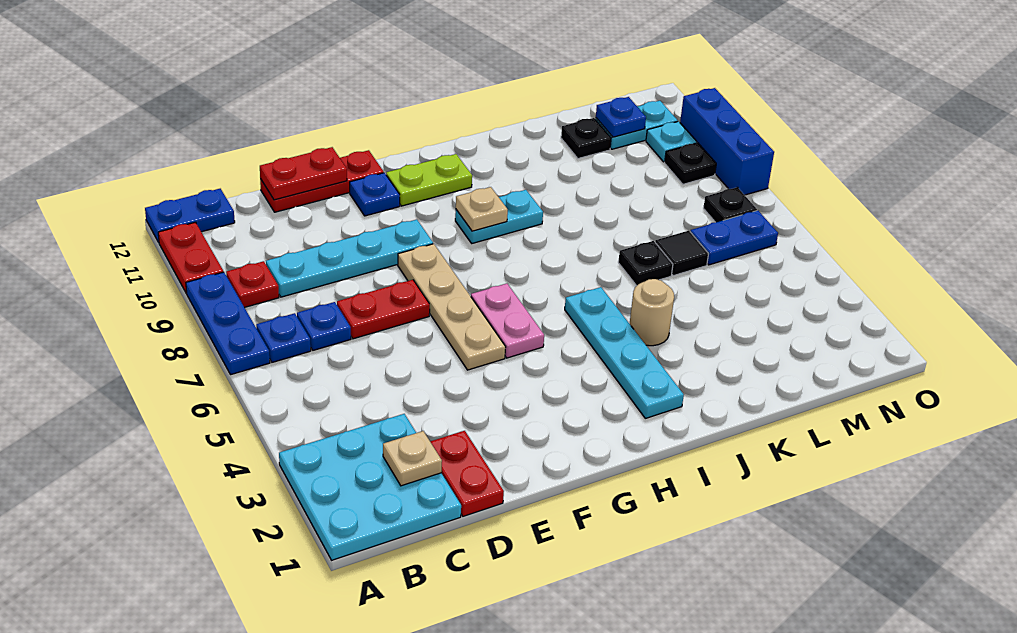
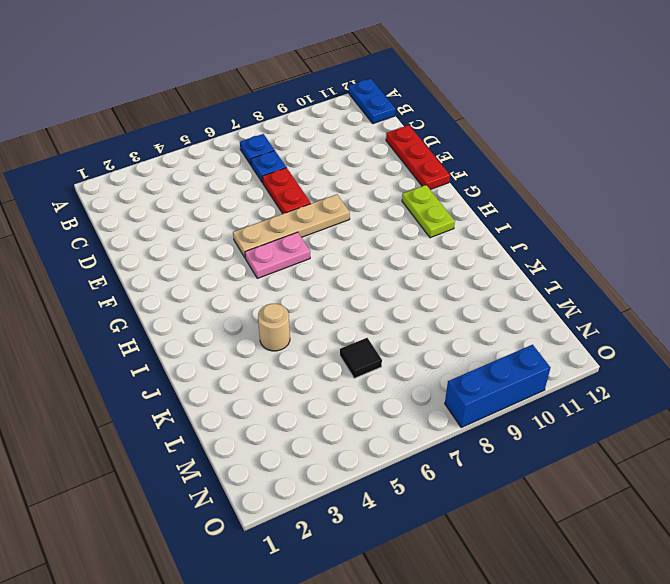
none -> cyan 3x3 plate [279,414,461,560]
none -> blue 1x3 plate [186,272,270,375]
none -> red 1x2 plate [158,222,224,293]
none -> red 1x1 plate [226,261,279,307]

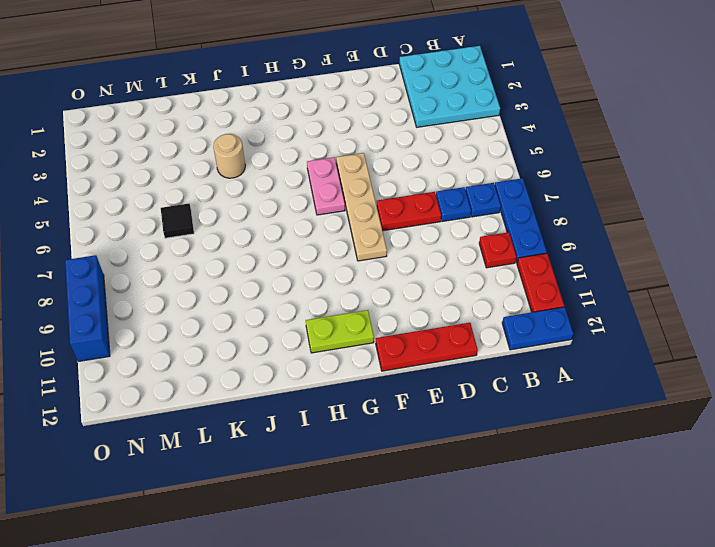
none -> cyan 1x4 plate [266,220,433,297]
none -> red 1x2 plate [430,431,504,516]
none -> blue 1x1 plate [350,173,400,216]
none -> cyan 1x2 plate [455,190,543,243]

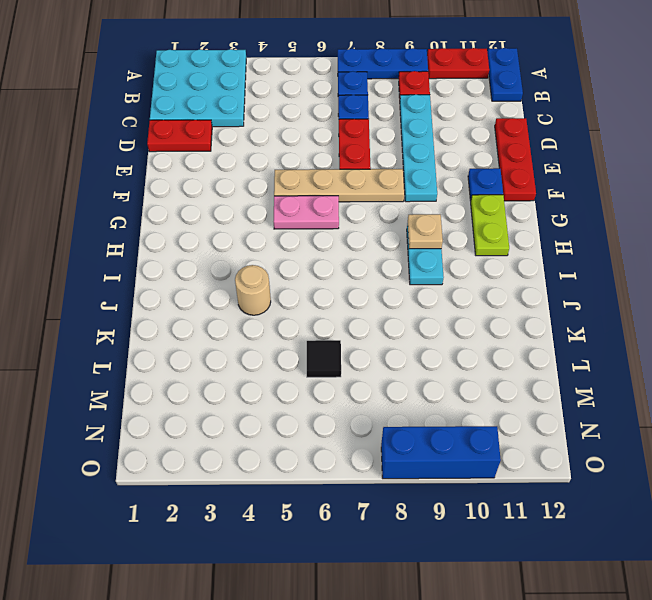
none -> cyan 1x4 plate [565,287,684,418]
none -> black 1x1 plate [618,241,673,286]
none -> black 1x1 plate [561,118,611,158]
none -> blue 1x2 plate [690,211,778,265]

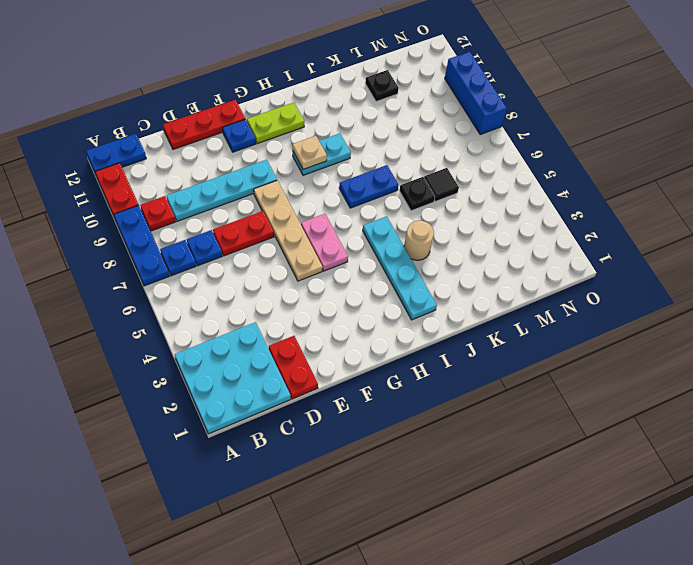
blue 1x2 plate [339,165,398,208] -> blue 1x2 plate moved to [690,211,778,265]
none -> cyan 1x2 plate [595,101,678,149]
none -> black 1x1 plate [704,187,757,222]
none -> black 1x1 plate [665,143,716,184]
none -> cyan 1x1 plate [646,121,697,162]

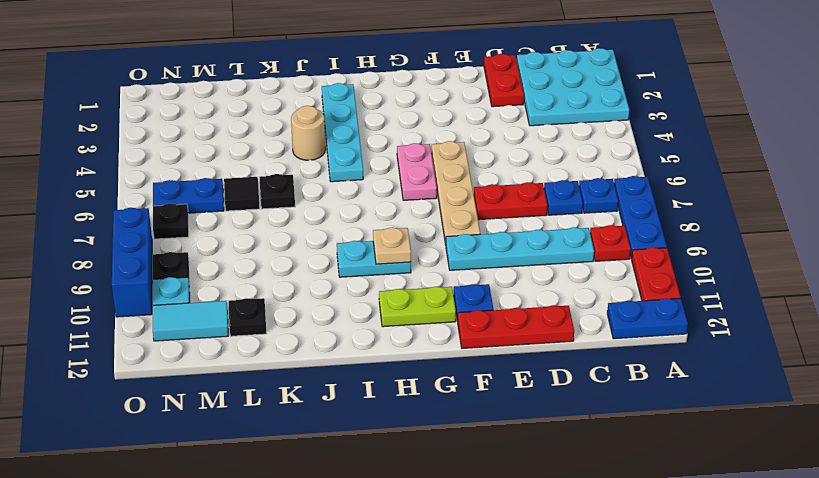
cyan 1x2 tile [153,301,228,341] -> cyan 1x2 plate [595,101,678,149]
none -> tan 1x1 plate [383,431,442,486]
none -> red 1x2 plate [260,147,347,200]
none -> blue 1x1 plate [596,97,646,137]

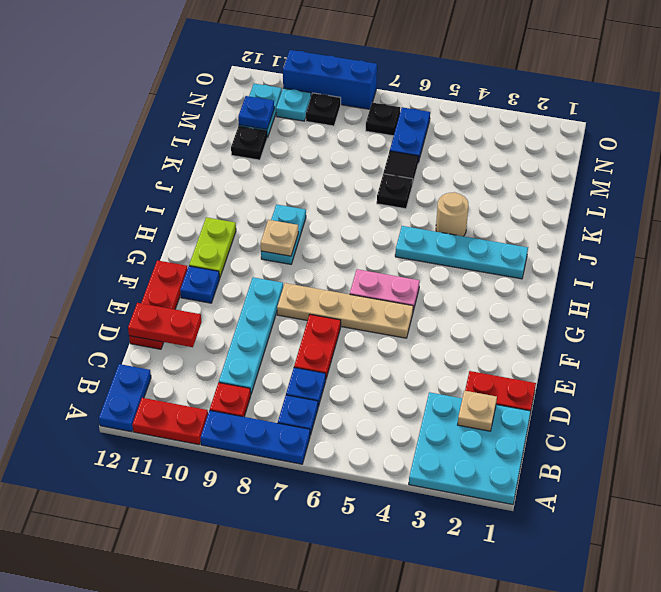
red 1x2 plate [128,303,201,347] -> red 1x2 plate turned to [260,147,347,200]

